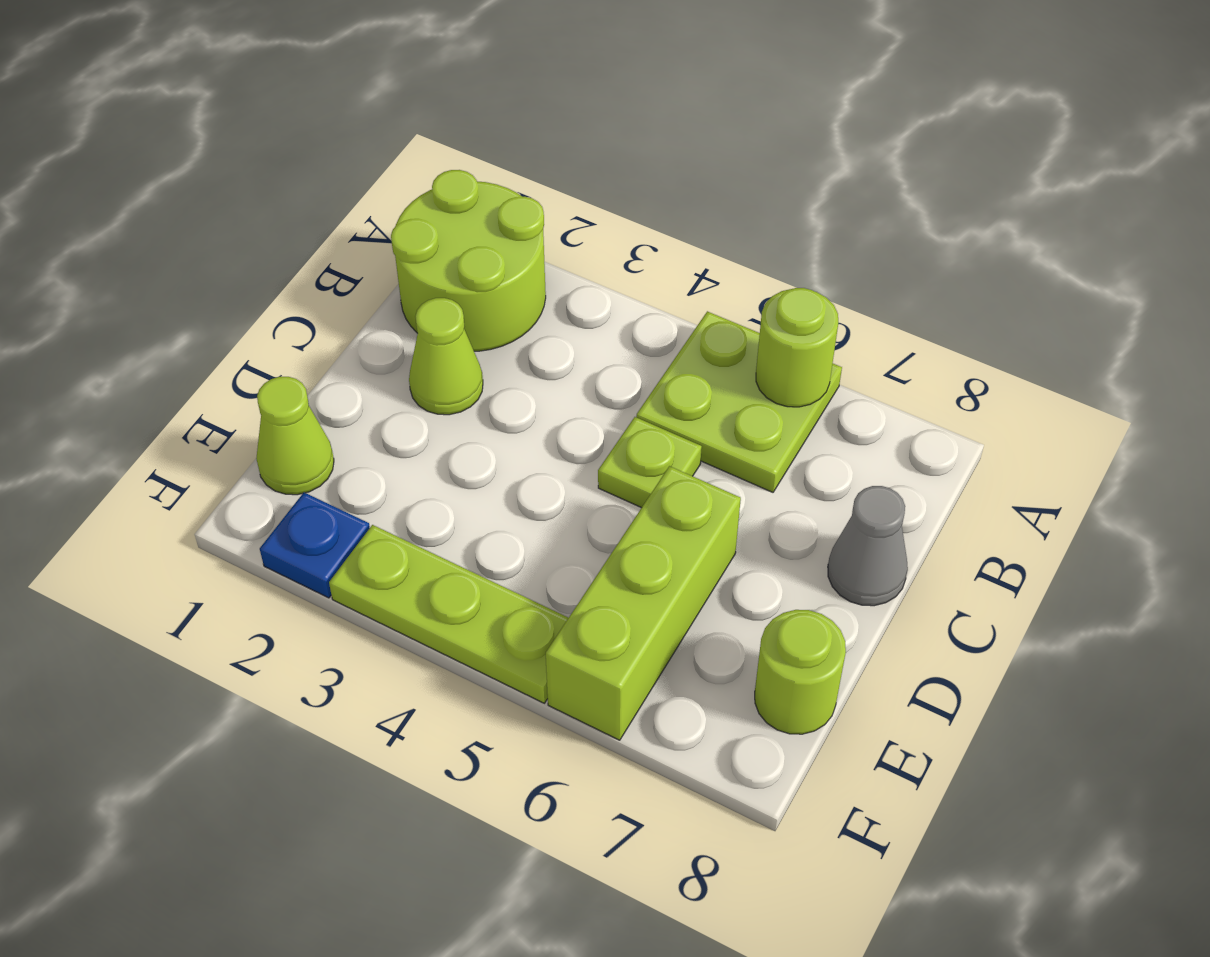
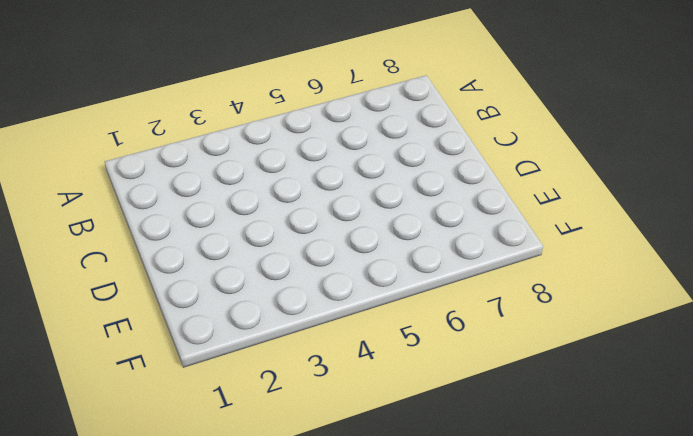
none -> lime 2x2 round brick [391,170,546,351]
none -> lime 2x2 plate [636,311,842,492]

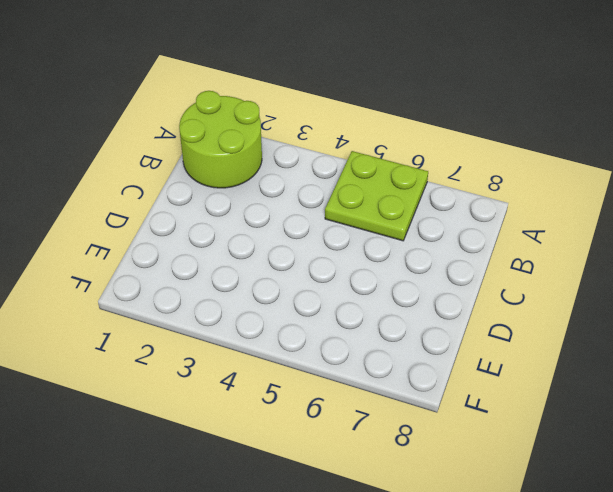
none -> lime 1x1 cone [409,298,483,415]
none -> lime 1x1 plate [598,417,702,508]

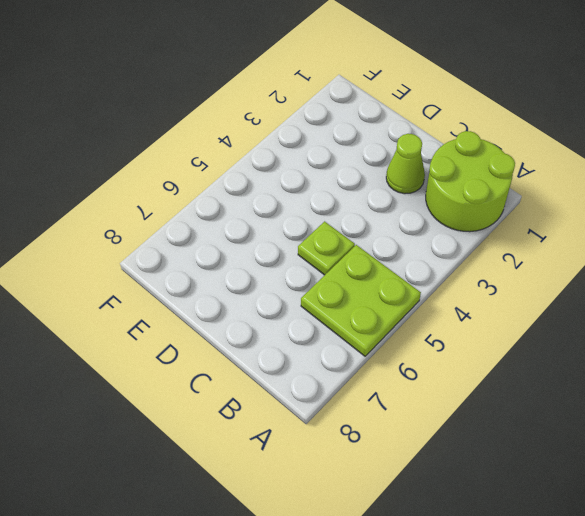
none -> grey 1x1 cone [828,486,908,606]
none -> lime 1x3 brick [546,466,741,740]

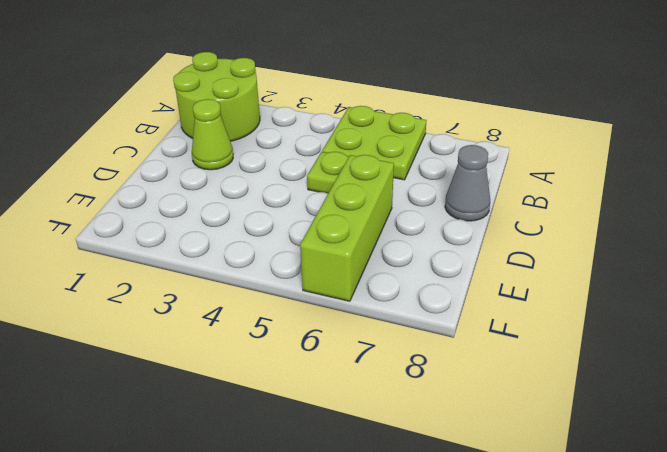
none -> lime 1x1 cone [256,377,334,495]
none -> lime 1x1 round brick [755,610,846,734]

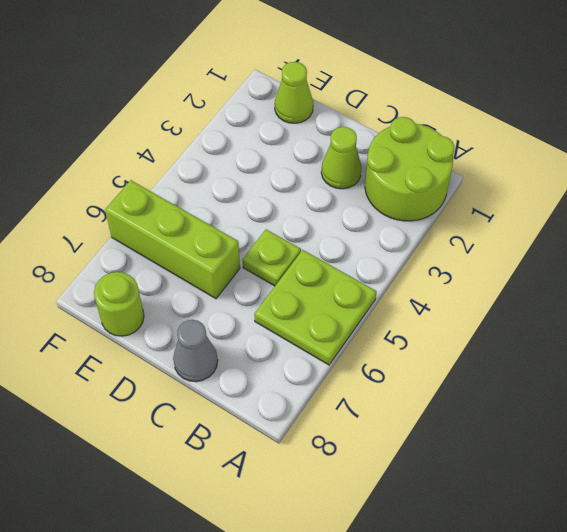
none -> blue 1x1 plate [260,493,370,598]
none -> lime 1x3 plate [329,525,568,703]

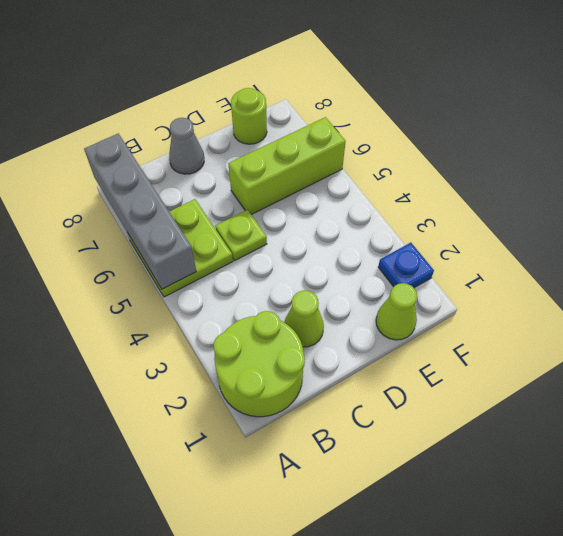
grey 1x4 brick [84,133,196,289] -> lime 1x1 round brick [756,288,838,407]
none -> lime 1x3 plate [329,525,568,703]

